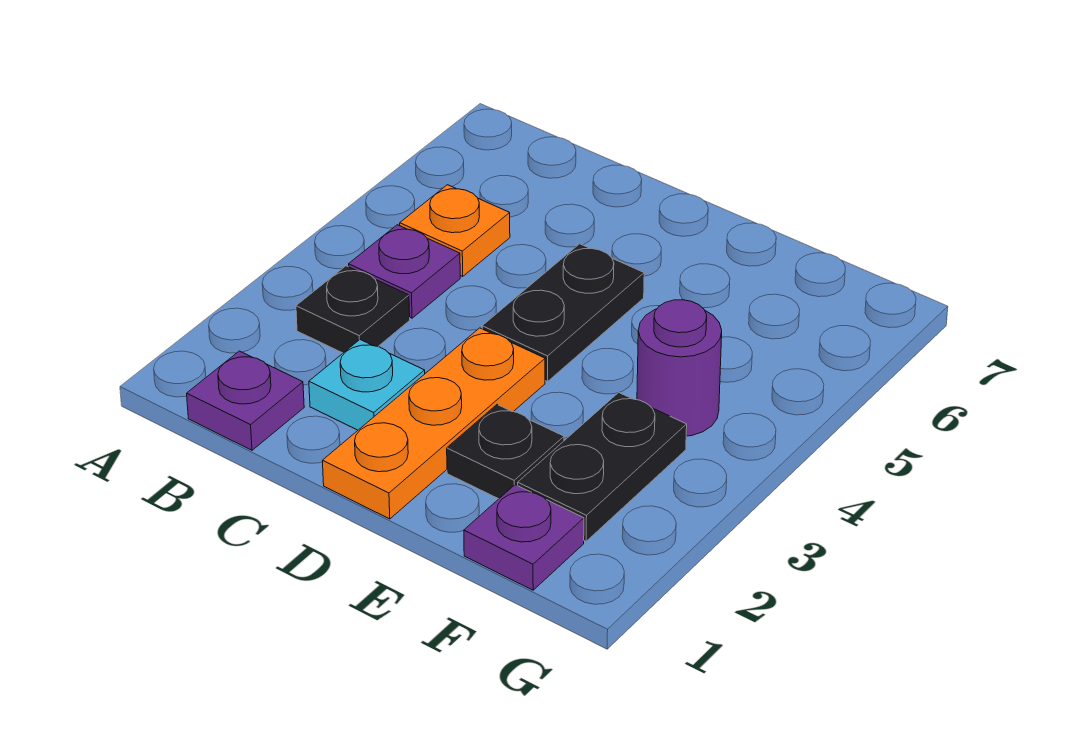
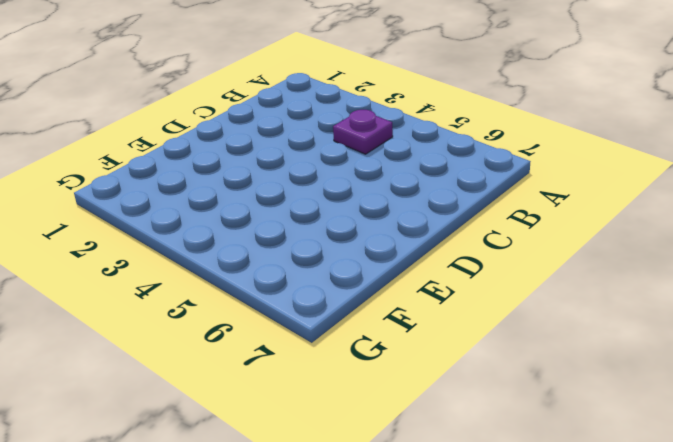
none -> purple 1x1 plate [187,351,304,450]
none -> black 1x1 plate [296,266,410,353]

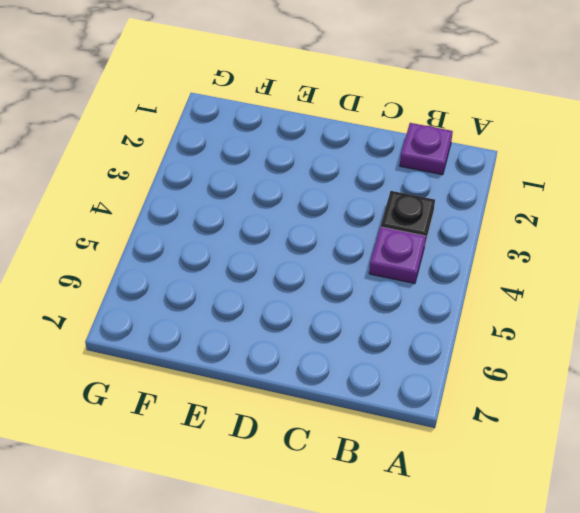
none -> orange 1x1 plate [400,185,510,276]
none -> cyan 1x1 plate [309,340,425,430]

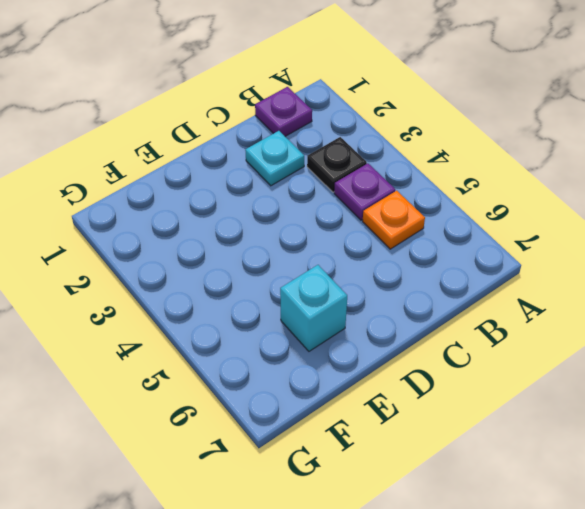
cyan 1x1 brick [280,265,347,351] -> none
none -> orange 1x3 plate [322,328,545,519]
none -> black 1x2 plate [482,244,644,382]

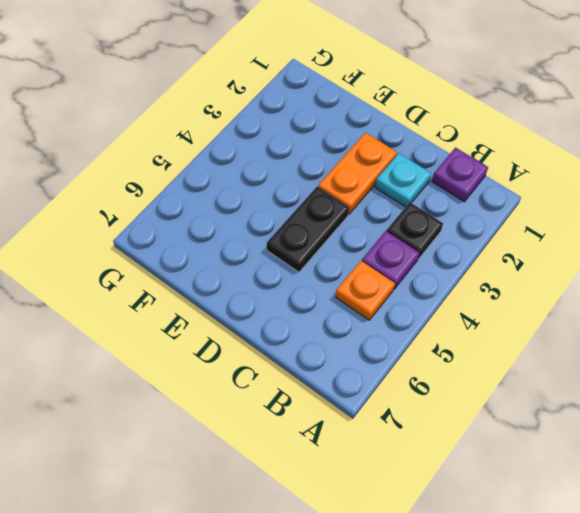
orange 1x2 plate [318,133,397,214] -> orange 1x3 plate [322,328,545,519]
none -> black 1x1 plate [447,405,564,499]
none -> purple 1x1 plate [464,485,584,590]

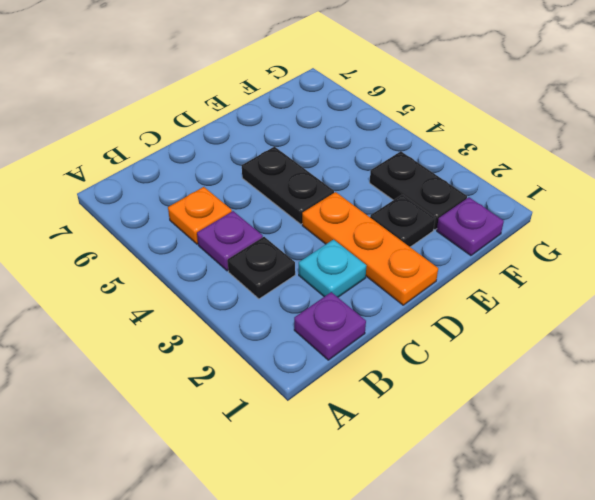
none -> purple 1x1 round brick [637,300,722,436]

